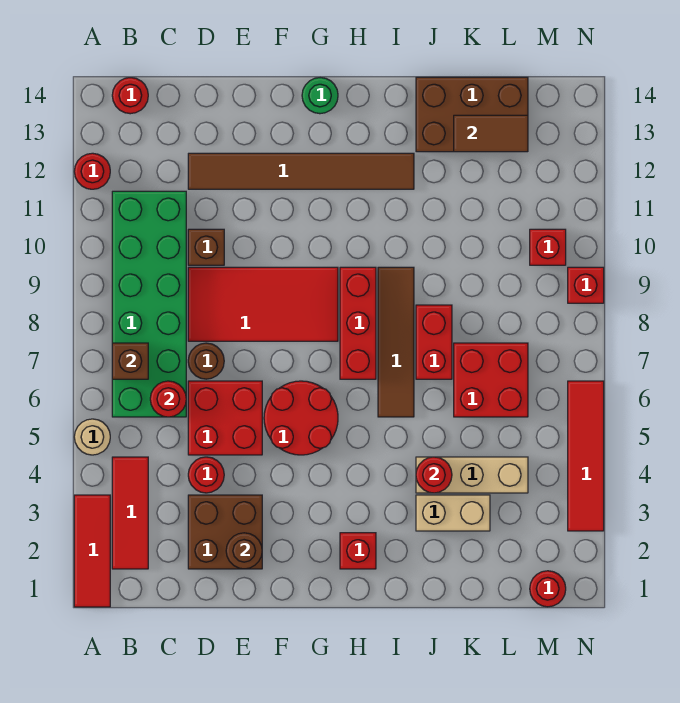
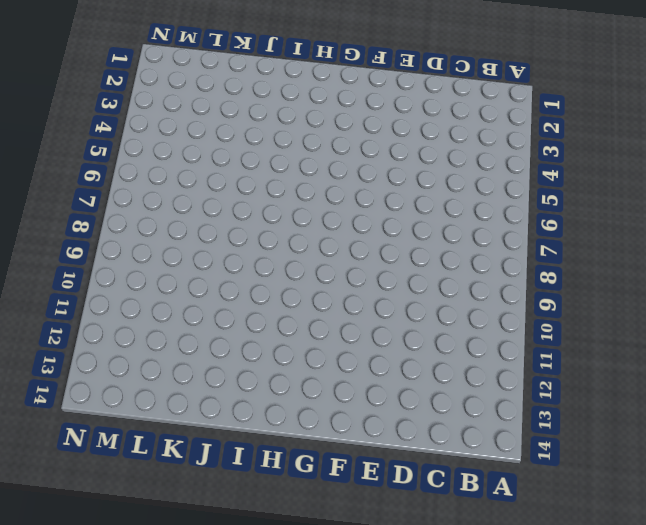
none -> red 1x3 tile [74,495,110,607]
none -> tan 1x1 round brick [74,419,110,455]
none -> red 1x1 round brick [74,153,110,189]
none -> red 1x3 tile [112,457,148,569]

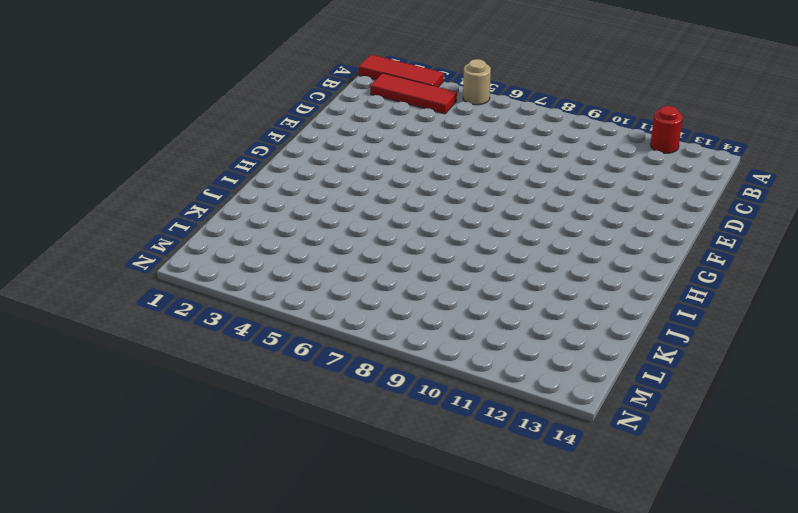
none -> green 2x6 brick [112,191,186,417]
none -> red 1x1 round brick [112,78,148,114]
none -> brown 2x2 brick [188,495,262,569]
none -> red 1x1 round brick [188,457,224,493]

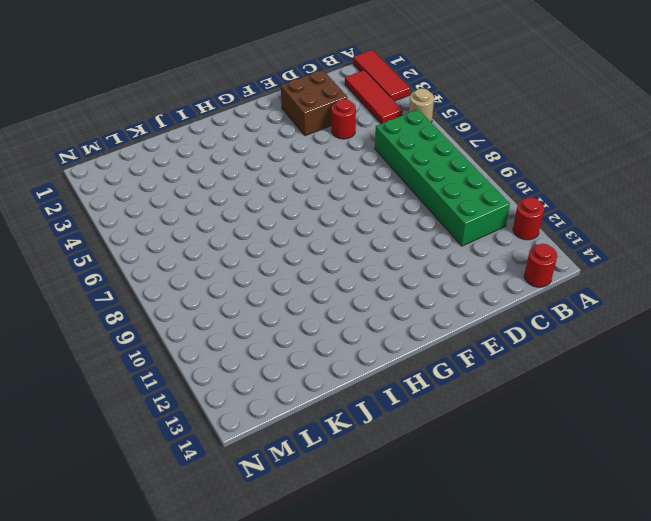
none -> red 2x2 brick [188,381,262,455]
none -> brown 1x1 round brick [188,343,224,379]
none -> red 2x4 tile [188,267,338,341]
none -> brown 1x1 brick [188,229,224,265]

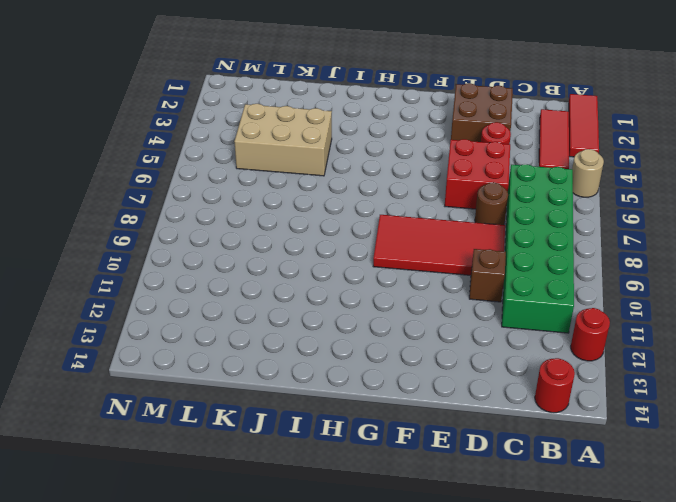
tan 2x3 brick [234,104,332,176] -> tan 1x3 brick [416,457,528,493]
none -> brown 1x6 tile [188,153,414,189]
none -> red 2x2 round brick [264,381,338,455]
none -> green 1x1 round brick [302,78,338,114]
none -> red 1x1 brick [340,533,376,569]

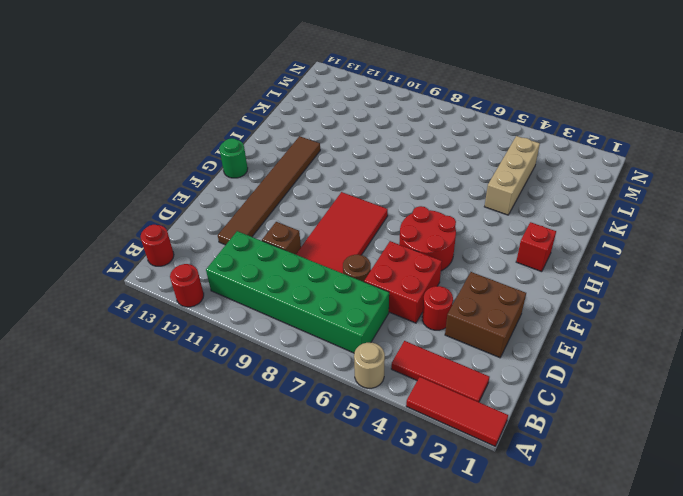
none -> red 1x3 brick [340,267,376,379]
none -> brown 1x4 tile [378,267,414,417]
none -> tan 1x2 brick [416,495,490,531]
none -> red 1x2 brick [416,305,452,379]

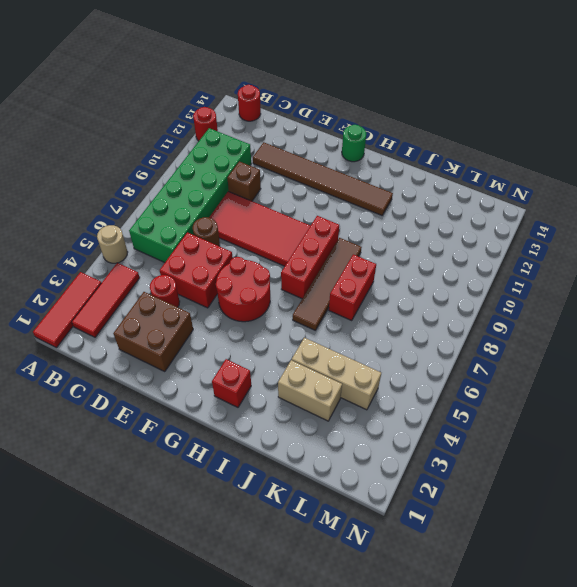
none -> brown 2x3 brick [416,77,528,152]
none -> red 2x2 brick [454,343,528,417]
none -> red 1x1 round brick [530,571,566,607]
none -> red 1x1 brick [530,229,566,265]

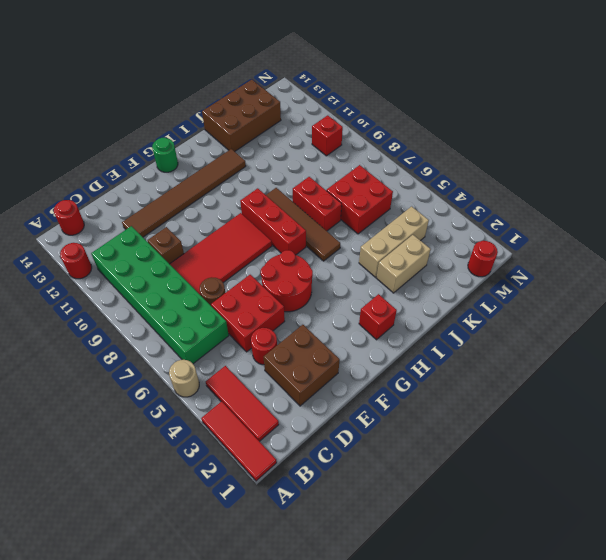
none -> red 1x4 tile [568,381,604,531]
none -> red 1x1 brick [568,267,604,303]
none -> brown 1x1 brick [112,343,148,379]
none -> red 1x1 round brick [150,381,186,417]

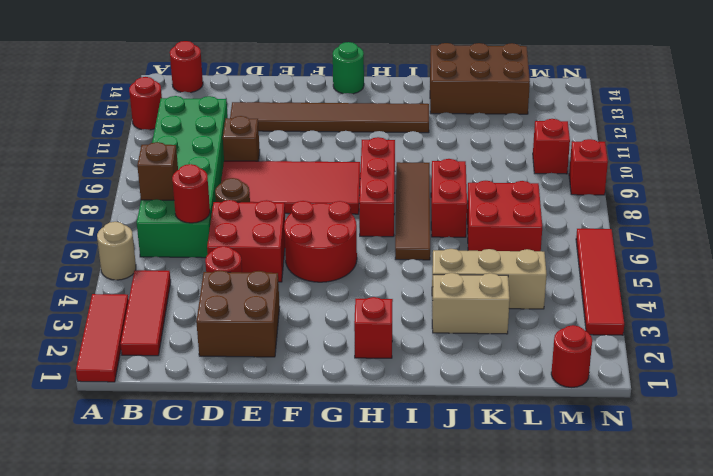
none -> brown 1x1 round brick [226,533,262,569]
none -> red 1x1 round brick [416,457,452,493]
none -> brown 1x2 tile [454,115,528,152]

